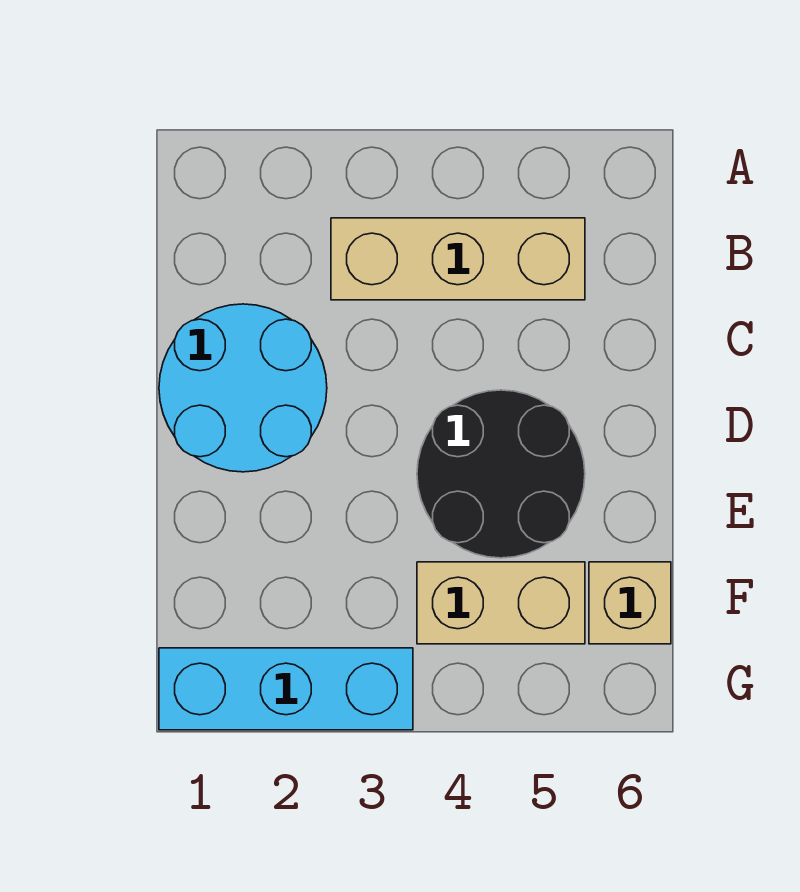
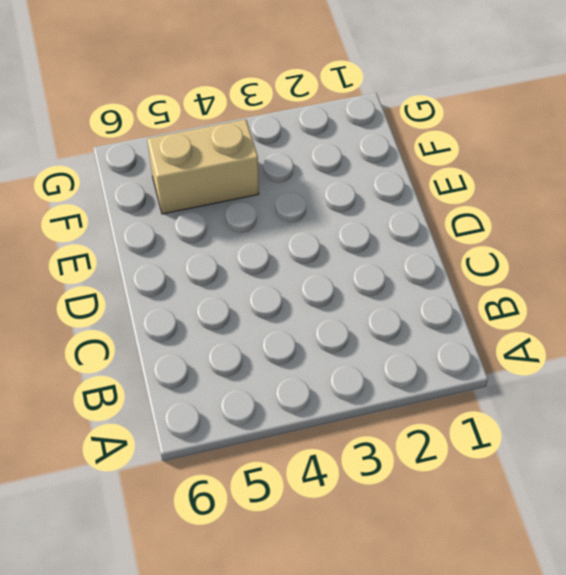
none -> tan 1x3 brick [331,218,585,300]
none -> cyan 2x2 round brick [159,304,327,472]

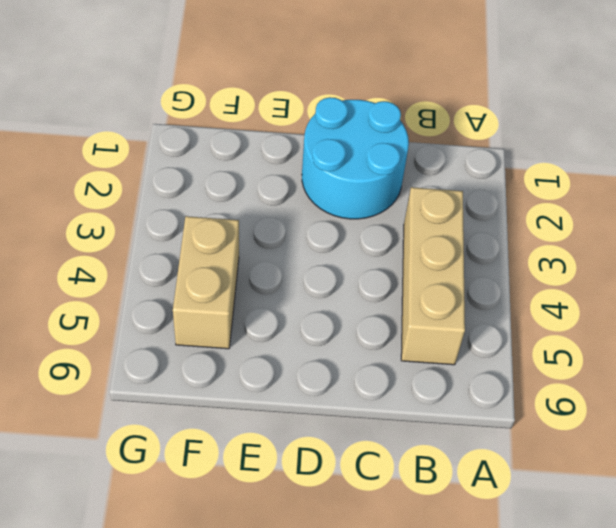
none -> black 2x2 round brick [417,390,585,558]
none -> tan 1x1 brick [589,562,671,644]

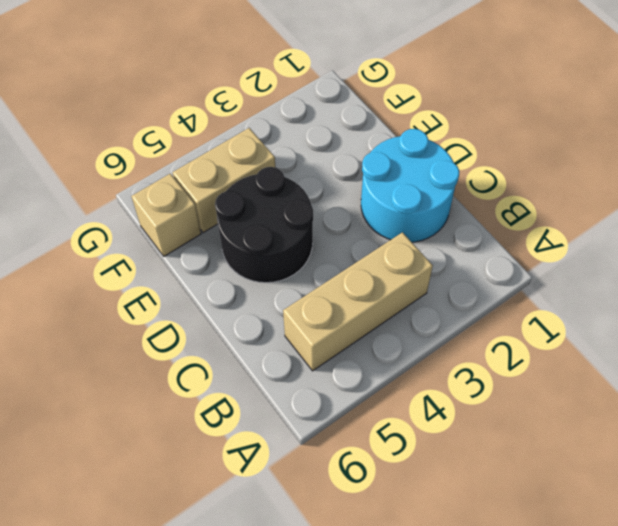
none -> cyan 1x3 brick [159,648,413,730]

